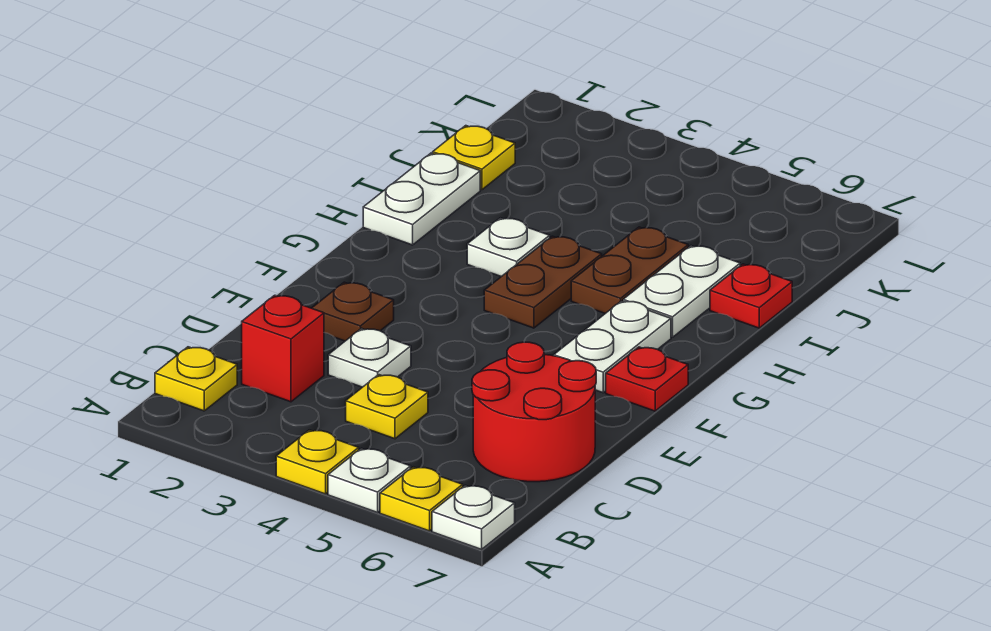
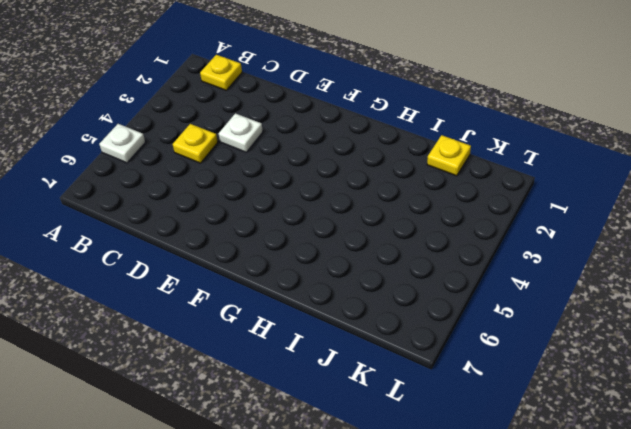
none -> yellow 1x1 plate [276,430,359,494]
none -> yellow 1x1 plate [380,467,463,531]
none -> white 1x1 plate [432,485,515,549]

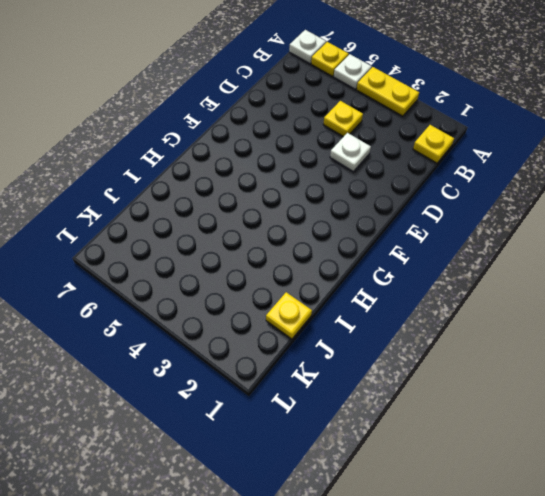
yellow 1x2 plate [357,67,419,116] -> yellow 1x1 plate [276,430,359,494]
none -> red 1x1 brick [242,295,324,402]
none -> red 2x2 round brick [472,342,596,482]
none -> brown 1x1 plate [312,282,394,341]

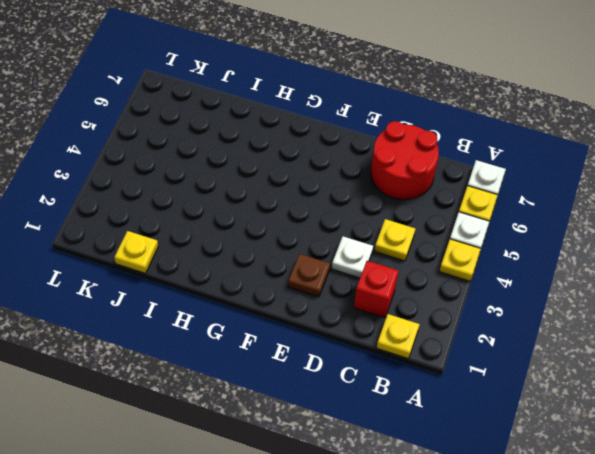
none -> white 1x2 plate [554,301,671,393]
none -> red 1x1 plate [606,347,688,411]
none -> brown 1x2 plate [484,236,602,328]

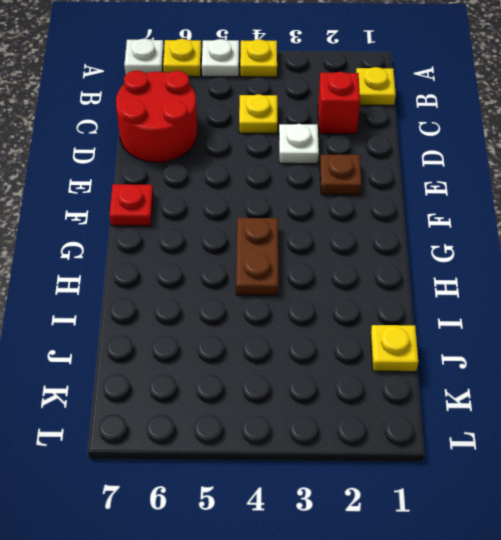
none -> white 1x2 plate [554,301,671,393]
none -> white 1x2 plate [363,153,480,245]
none -> white 1x1 plate [467,218,550,277]

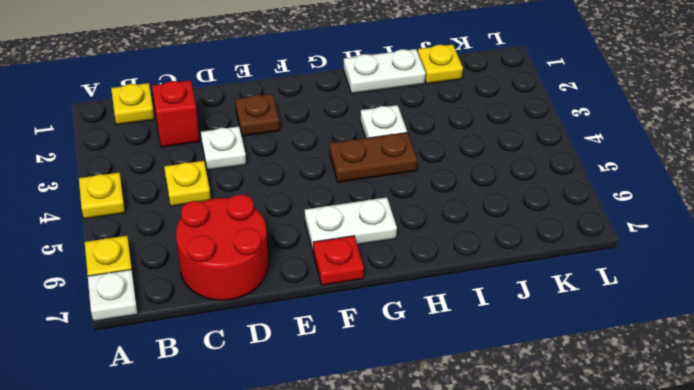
none -> white 1x1 plate [328,448,411,513]
none -> brown 1x2 plate [571,227,688,313]
none -> white 1x2 plate [623,246,740,337]

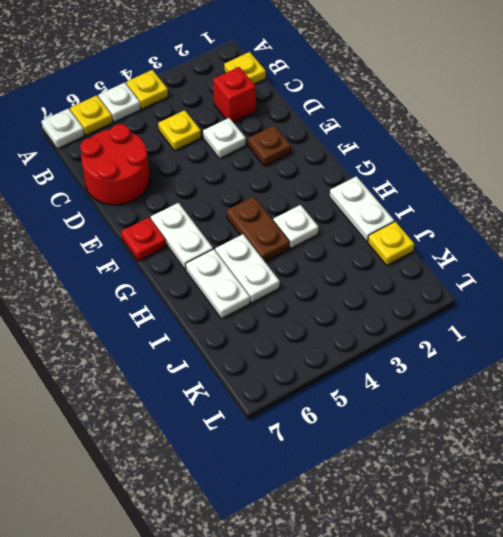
white 1x2 plate [215,234,280,303] -> brown 1x2 plate [571,227,688,313]
none -> red 1x1 plate [710,264,792,328]

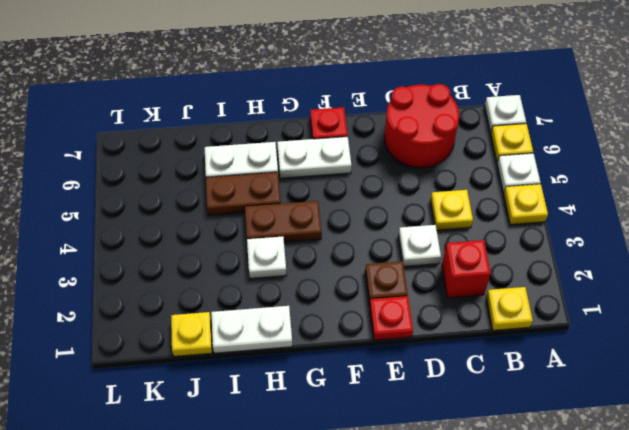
red 1x1 plate [370,296,413,340] -> red 1x1 plate moved to [710,264,792,328]

